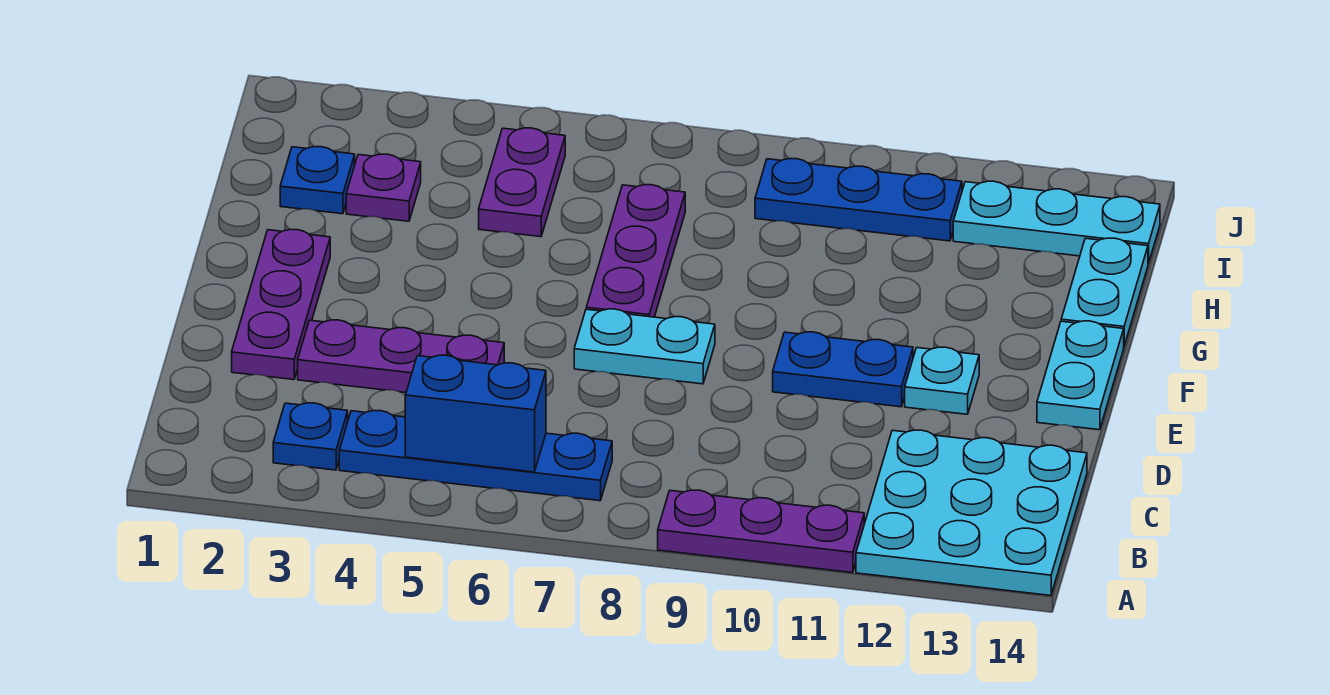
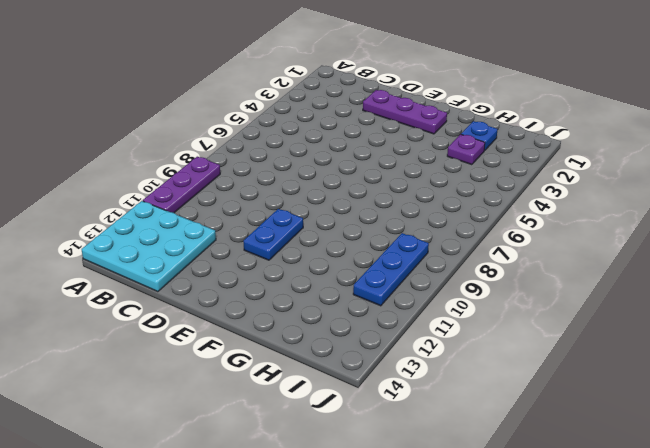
none -> blue 1x1 plate [273,403,348,470]
none -> blue 1x4 plate [339,411,612,501]
none -> purple 1x3 plate [298,320,504,392]

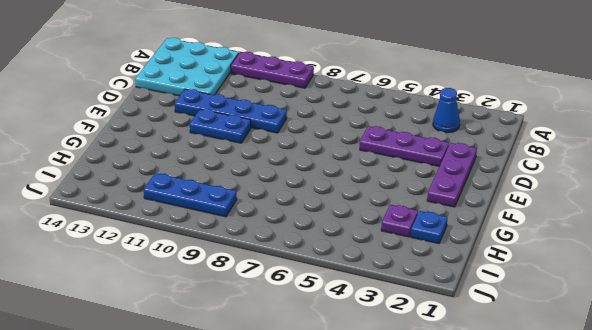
blue 1x1 cone [433,88,460,133] -> blue 1x1 plate [273,403,348,470]
blue 1x4 plate [175,89,287,133] -> blue 1x4 plate moved to [339,411,612,501]
none -> cyan 1x2 plate [574,309,715,384]
none -> cyan 1x1 plate [905,347,979,414]
none -> cyan 1x2 plate [1037,321,1124,430]

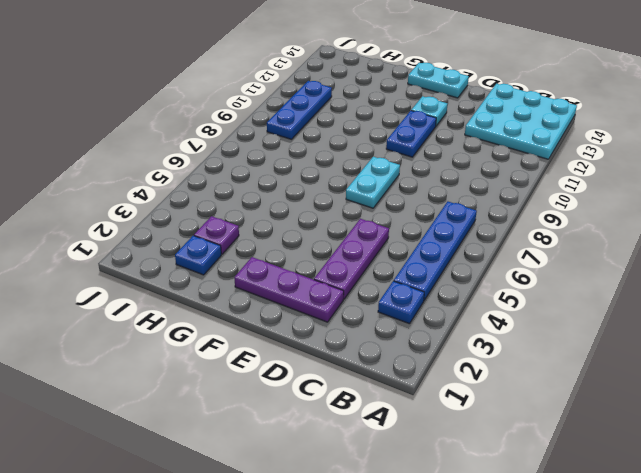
none -> purple 1x3 plate [658,490,864,573]
none -> purple 1x3 plate [586,185,685,317]
none -> cyan 1x2 plate [1061,238,1148,346]

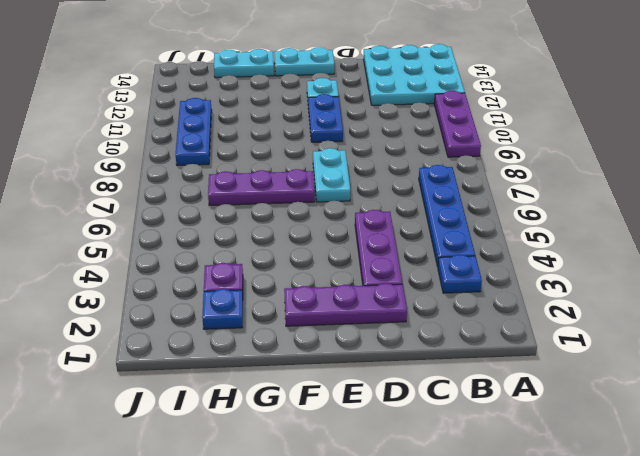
none -> purple 1x2 plate [479,128,565,237]
none -> cyan 1x3 plate [953,181,1160,264]
none -> blue 1x2 brick [405,355,546,472]

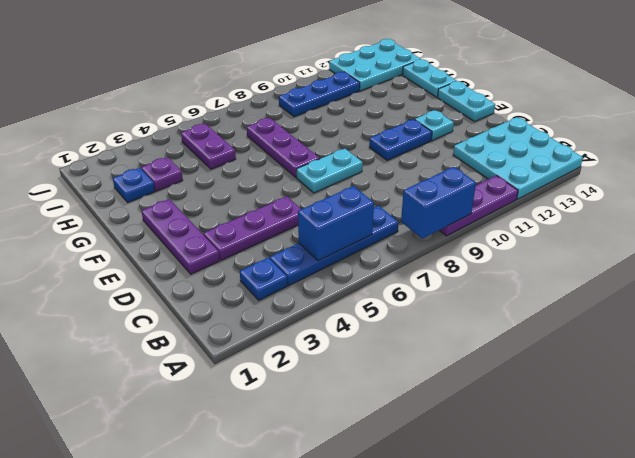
blue 1x2 brick [401,167,476,239] -> none
cyan 2x3 plate [329,39,421,91] -> cyan 1x3 plate [953,181,1160,264]

